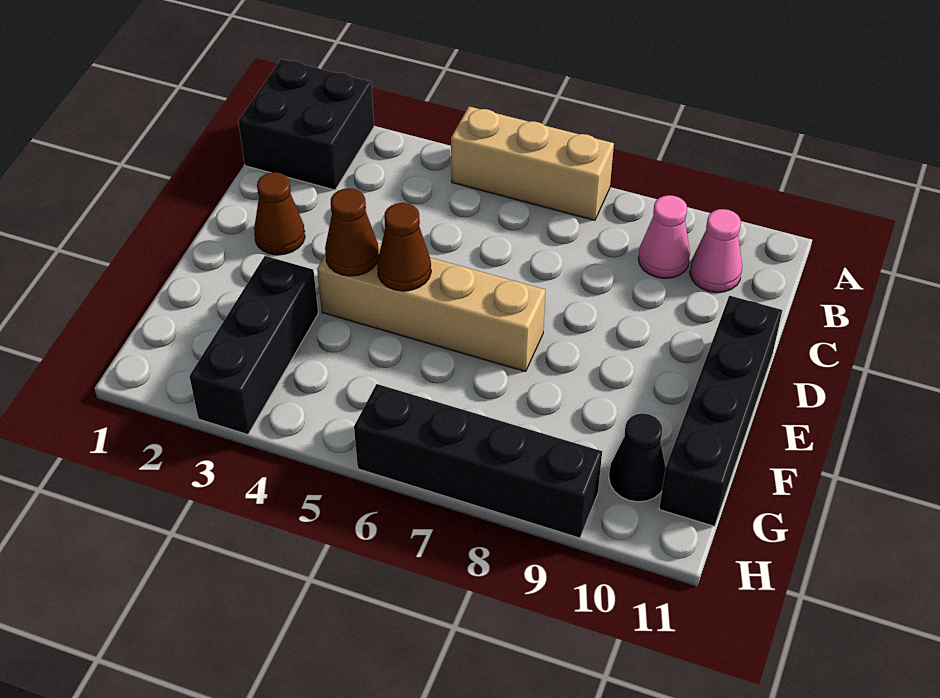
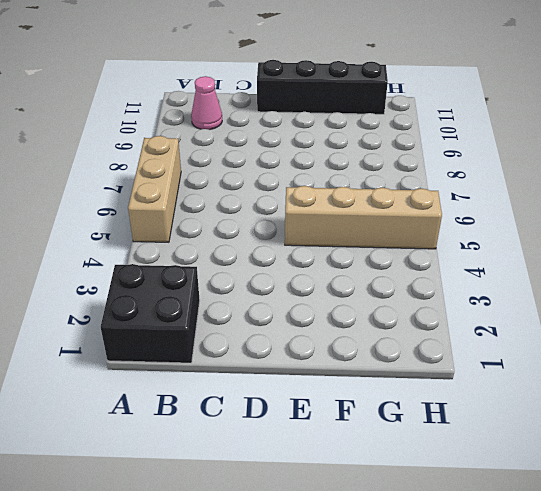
tan 1x4 brick [285,186,442,249] -> tan 1x4 brick turned to [317,243,545,372]
none -> pink 1x1 cone [638,195,690,278]
none -> brown 1x1 cone [254,172,305,255]
none -> black 1x3 brick [189,256,318,434]

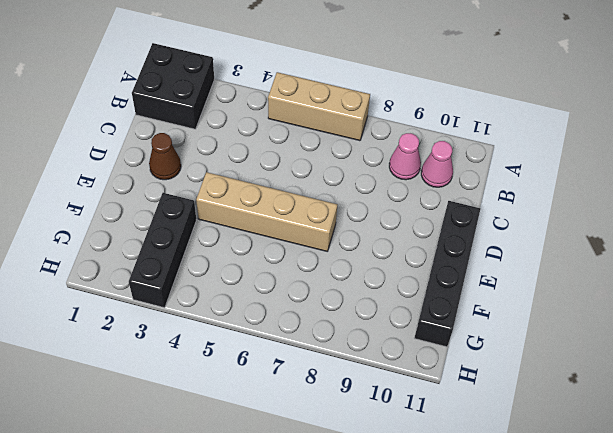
none -> black 1x1 cone [609,414,666,502]
none -> black 1x4 brick [354,384,602,538]
none -> brown 1x1 cone [325,188,379,276]

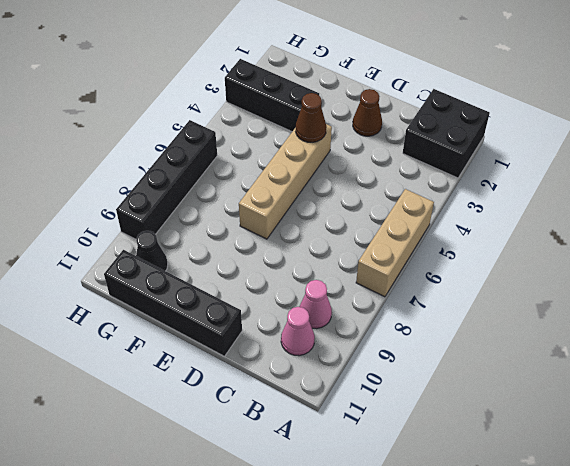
none -> brown 1x1 cone [377,203,431,291]

